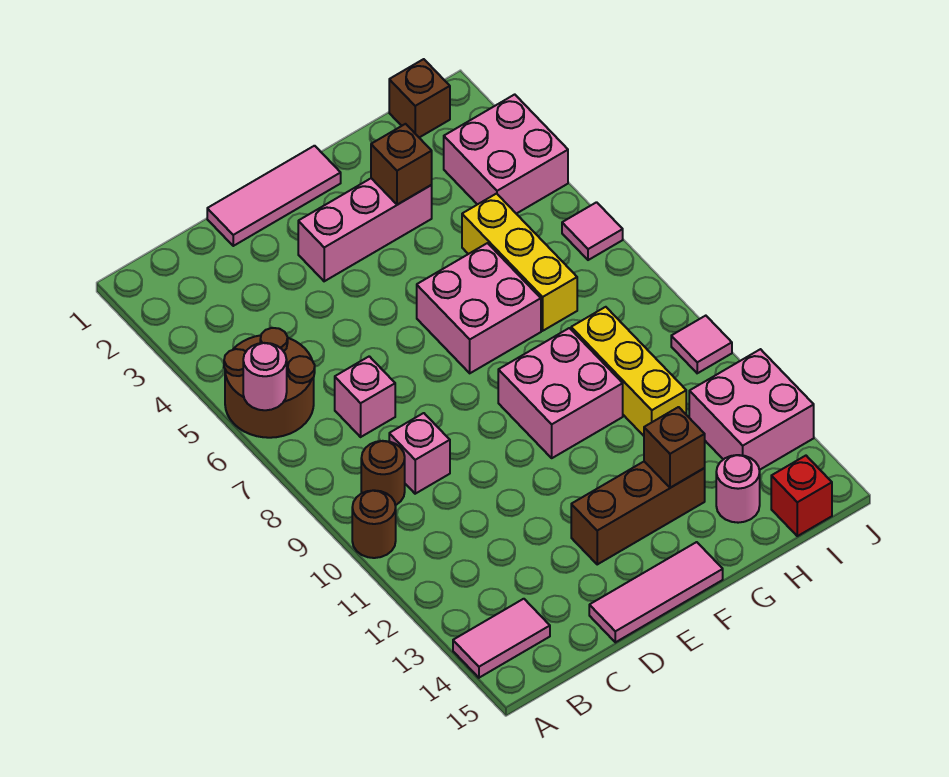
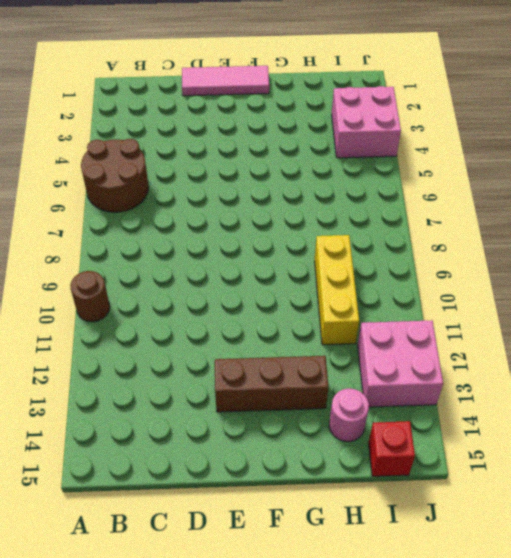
none -> pink 1x2 tile [453,599,550,678]
none -> brown 1x1 round brick [361,441,405,505]
none -> pink 1x1 brick [335,356,395,437]

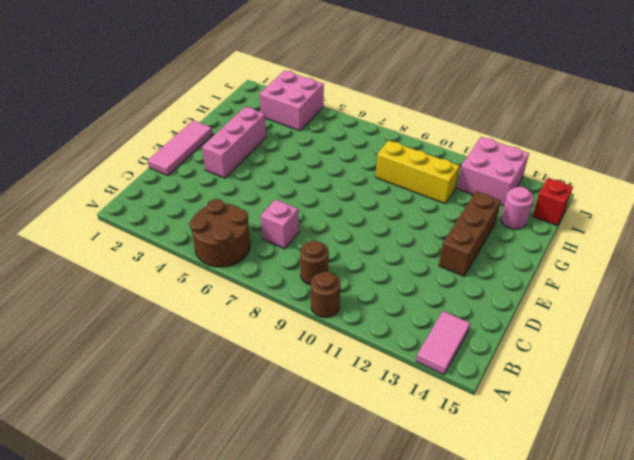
none -> pink 1x1 brick [389,413,450,494]
none -> pink 1x3 tile [589,542,723,642]
none -> pink 2x2 brick [417,243,541,373]

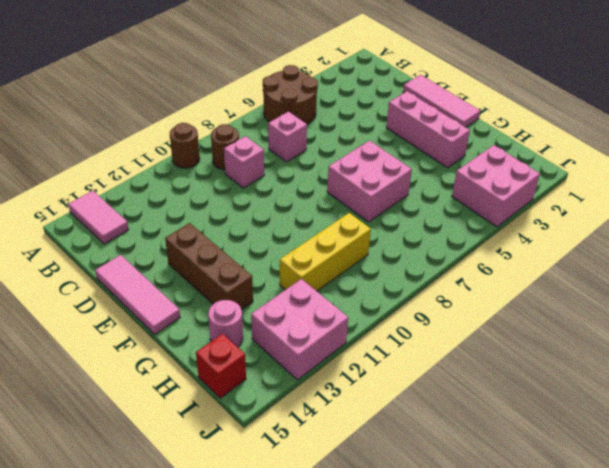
none -> pink 2x2 brick [498,328,623,458]
none -> yellow 1x3 brick [462,194,577,331]
none -> brown 1x1 brick [389,59,450,138]

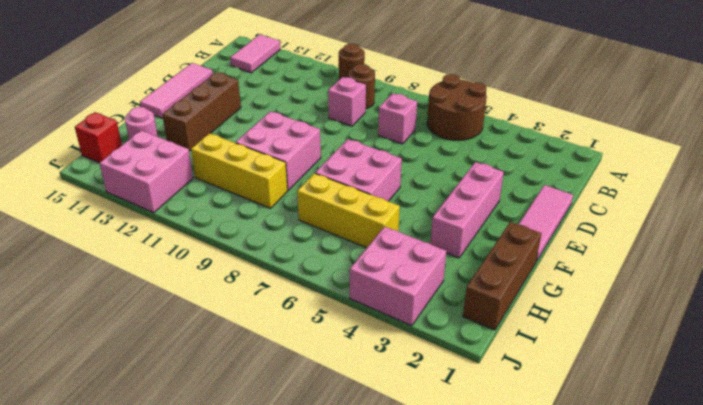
brown 1x3 brick [463,222,541,330] -> brown 1x1 brick [389,59,450,138]
none -> pink 1x1 tile [562,202,623,260]
none -> pink 1x1 tile [671,316,732,373]
none -> pink 1x1 round brick [243,343,287,410]

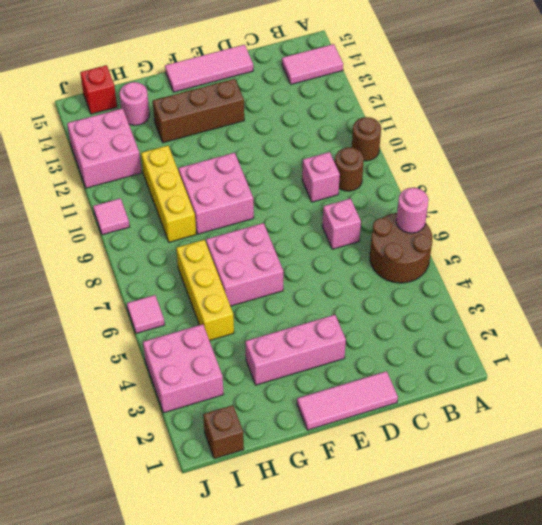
none -> brown 1x1 brick [371,124,432,205]
none -> brown 1x1 brick [644,407,705,488]

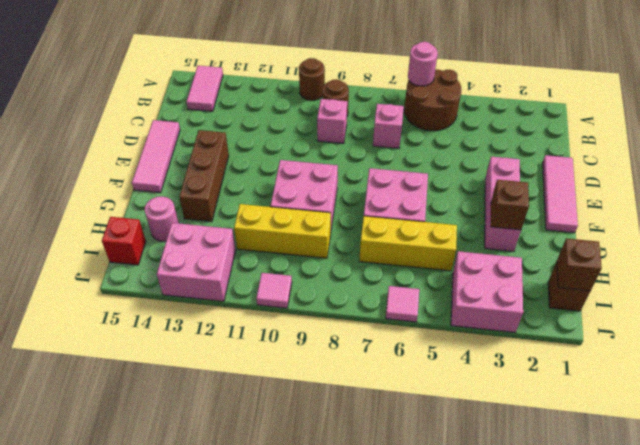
brown 1x1 brick [557,238,602,291] -> brown 1x1 brick moved to [644,407,705,488]

